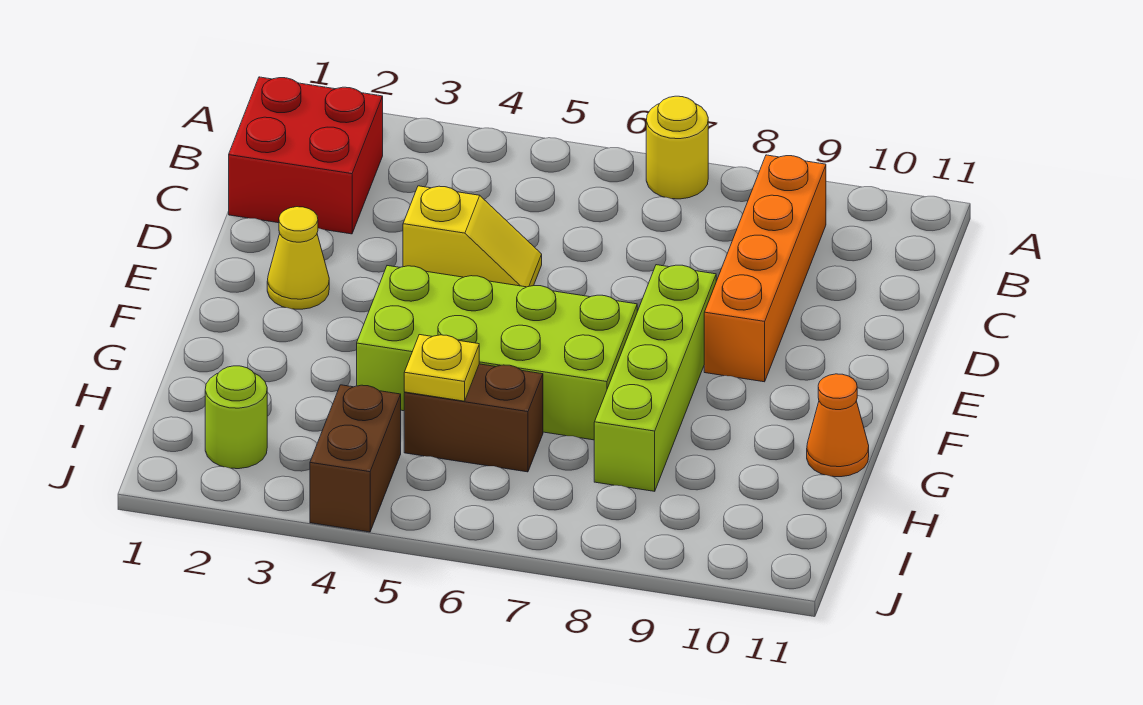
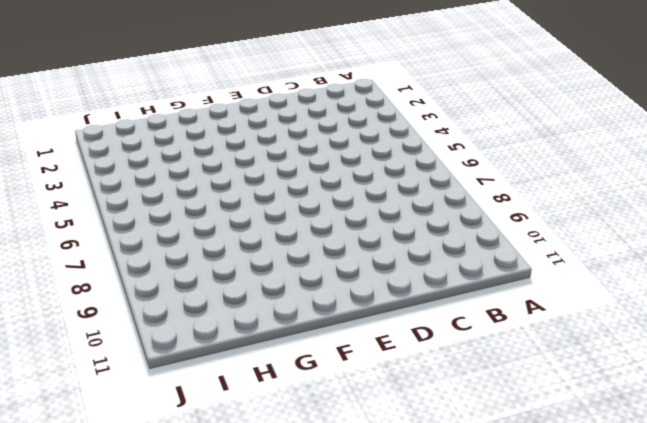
none -> yellow 1x1 round brick [646,96,708,199]
none -> red 2x2 brick [229,77,383,234]
none -> orange 1x4 brick [704,155,826,382]

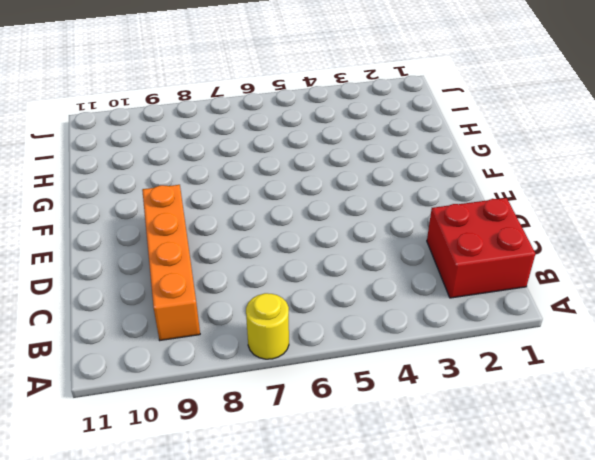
none -> yellow 1x2 slope [403,186,542,287]
none -> yellow 1x1 cone [267,207,329,309]
none -> lime 1x4 brick [594,265,716,491]

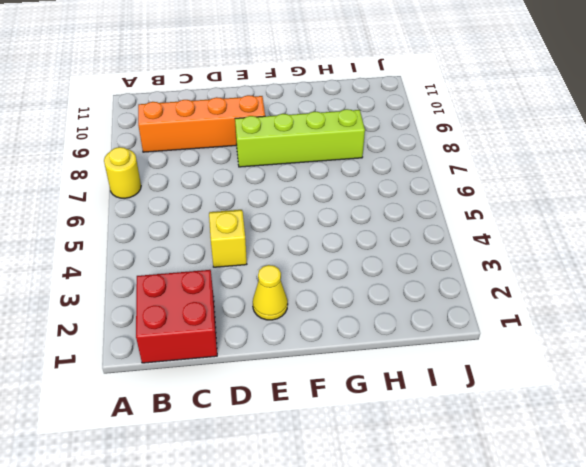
none -> lime 2x4 brick [357,266,637,440]
none -> orange 1x1 cone [807,374,869,477]
none -> brown 1x2 brick [404,364,543,472]

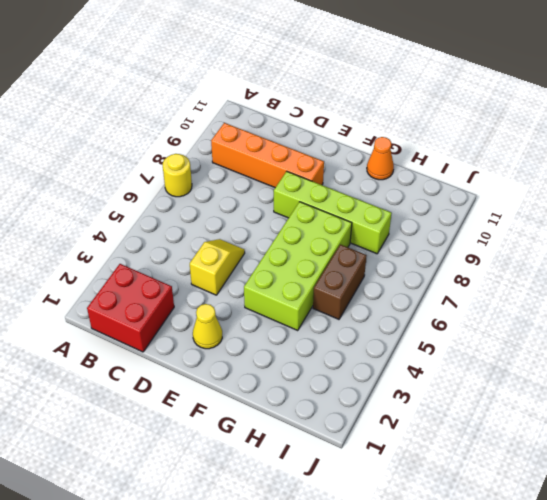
none -> lime 1x1 round brick [205,366,267,469]
none -> brown 1x2 brick [310,385,401,532]
none -> yellow 1x1 plate [404,335,479,401]

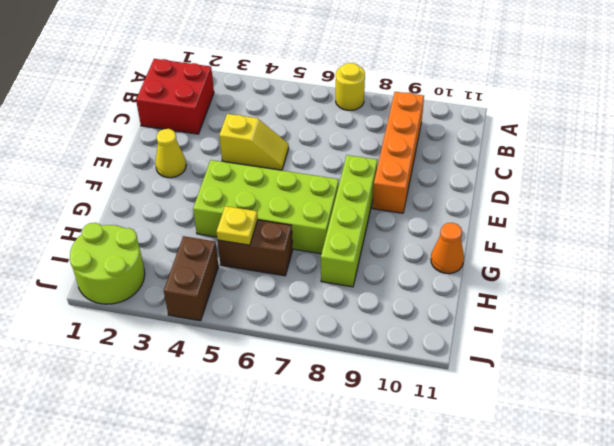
lime 2x2 round brick [70,223,145,304] -> lime 1x1 round brick [205,366,267,469]

